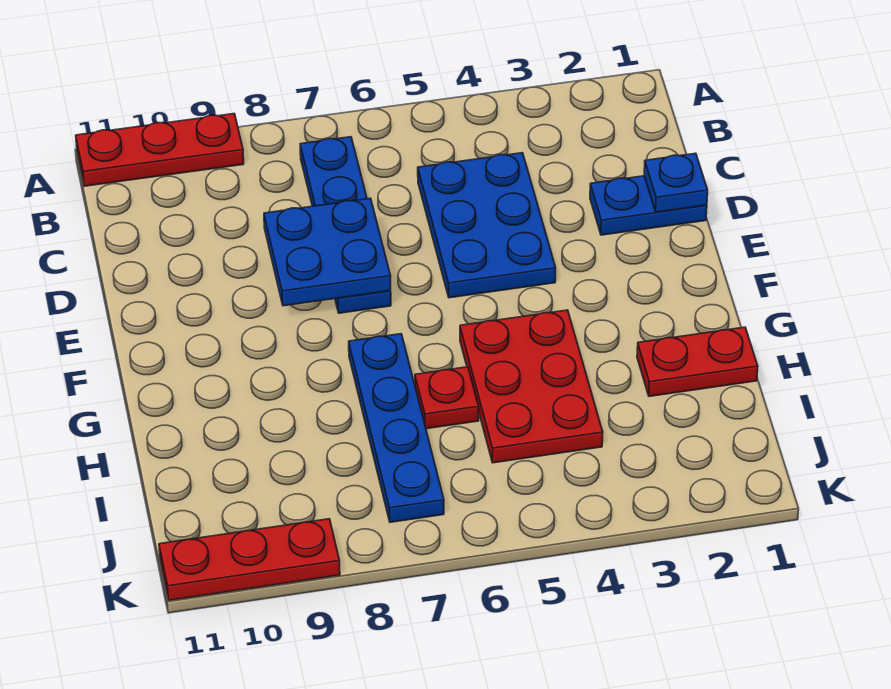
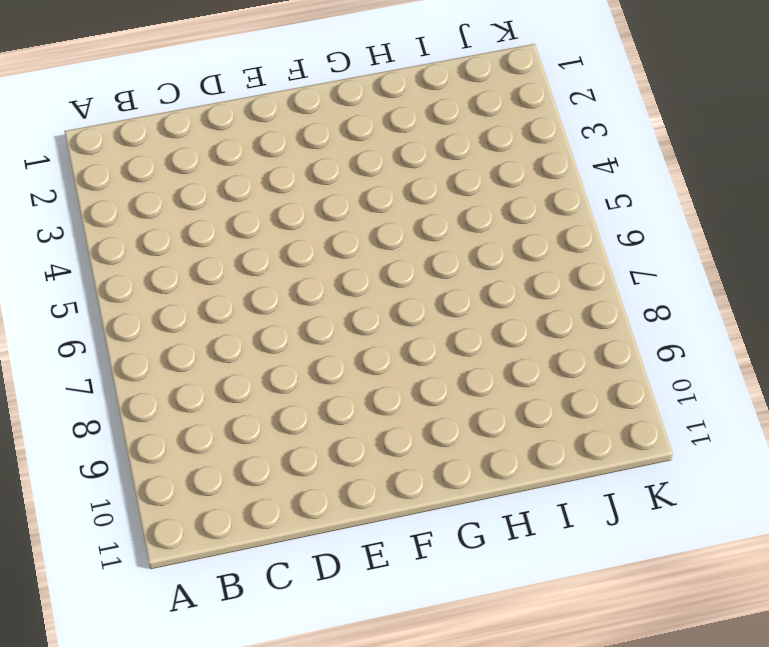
none -> red 1x3 plate [76,114,244,186]
none -> blue 1x4 plate [300,137,391,313]

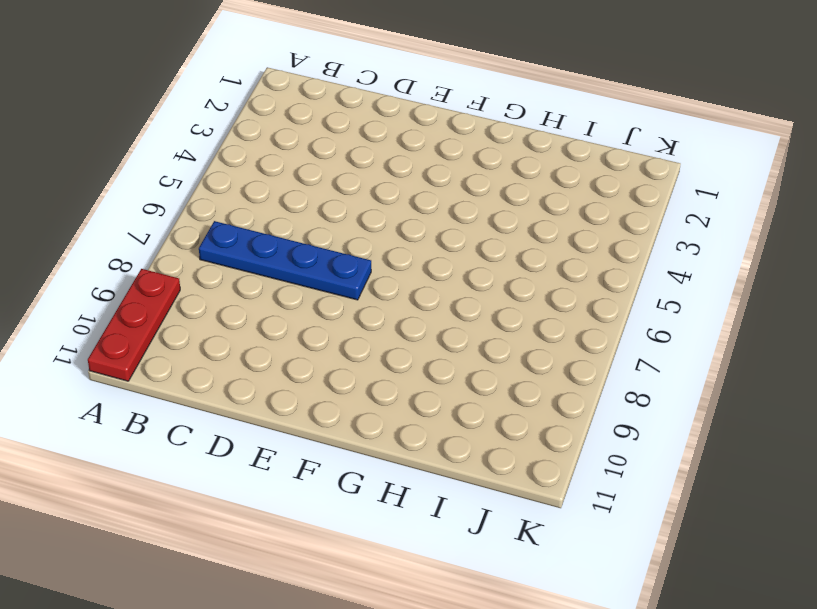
none -> blue 2x3 plate [418,153,556,298]
none -> blue 1x2 plate [590,176,707,235]

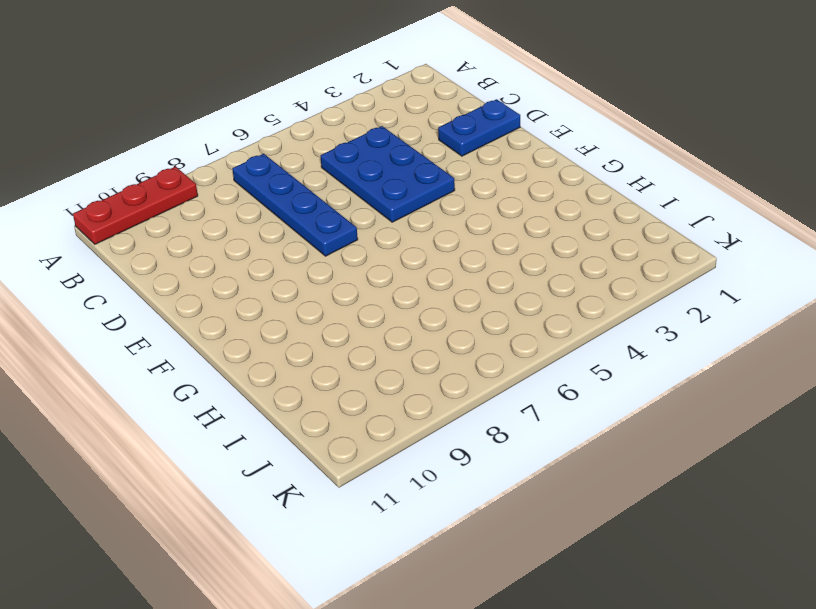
none -> red 2x3 plate [460,310,603,463]
none -> blue 1x4 plate [349,334,444,522]

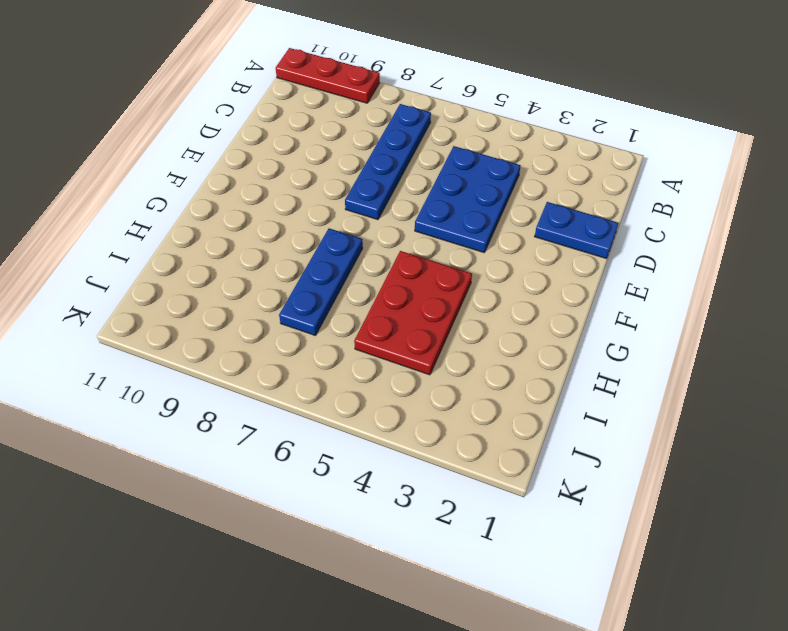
blue 1x3 plate [279,228,363,336] -> blue 1x4 plate [349,334,444,522]
none -> red 1x2 plate [637,327,758,396]
none -> red 1x1 plate [415,367,479,429]

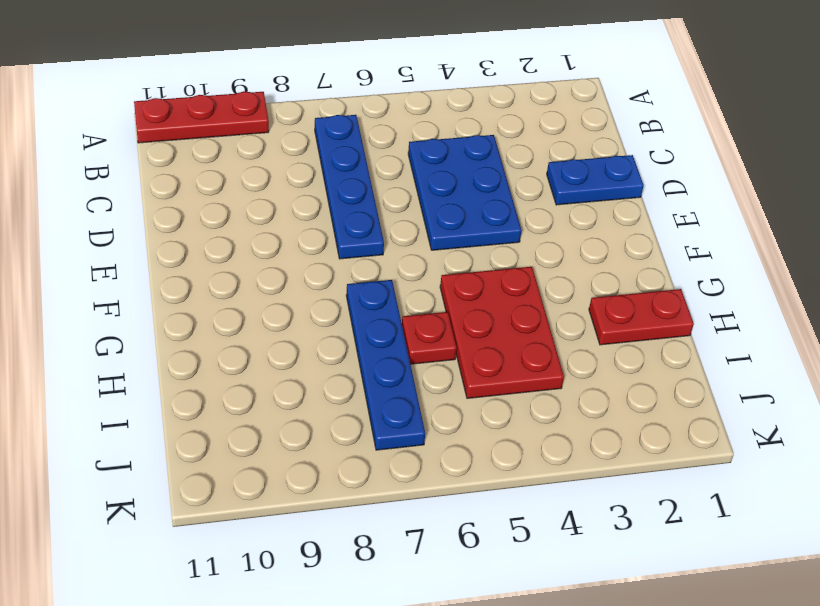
none -> red 1x3 plate [159,519,340,600]
none -> blue 1x1 plate [644,153,708,212]

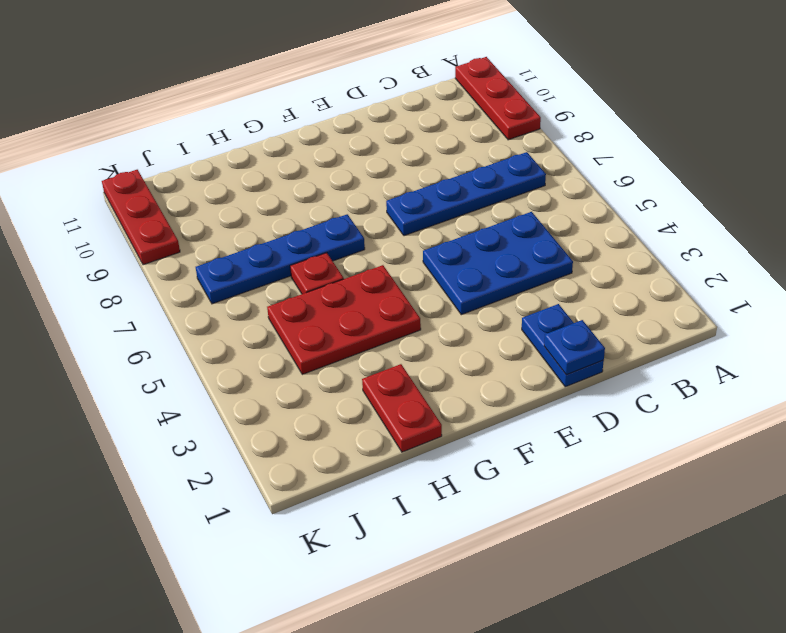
none -> blue 2x2 plate [264,198,391,306]

